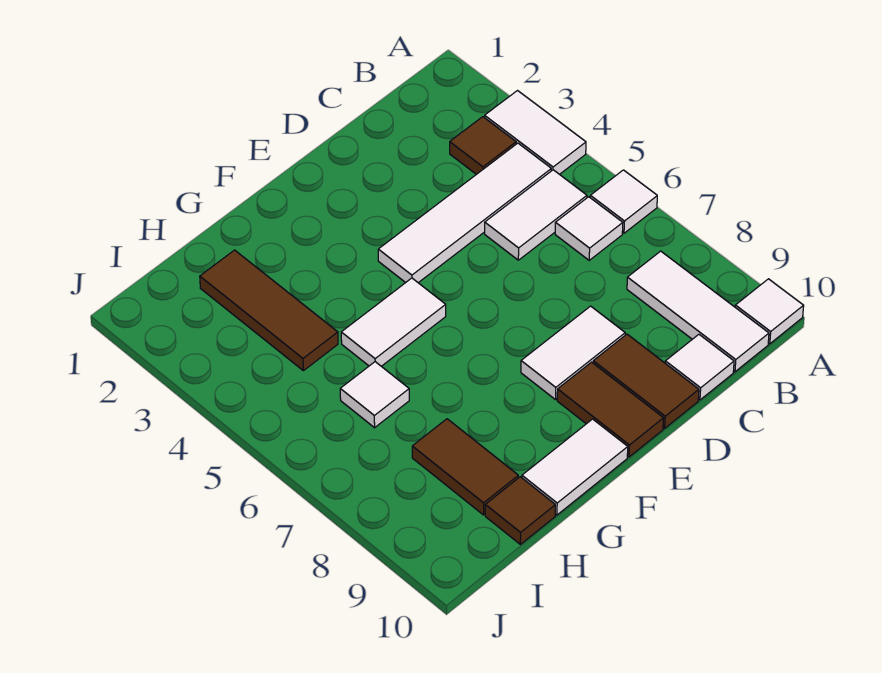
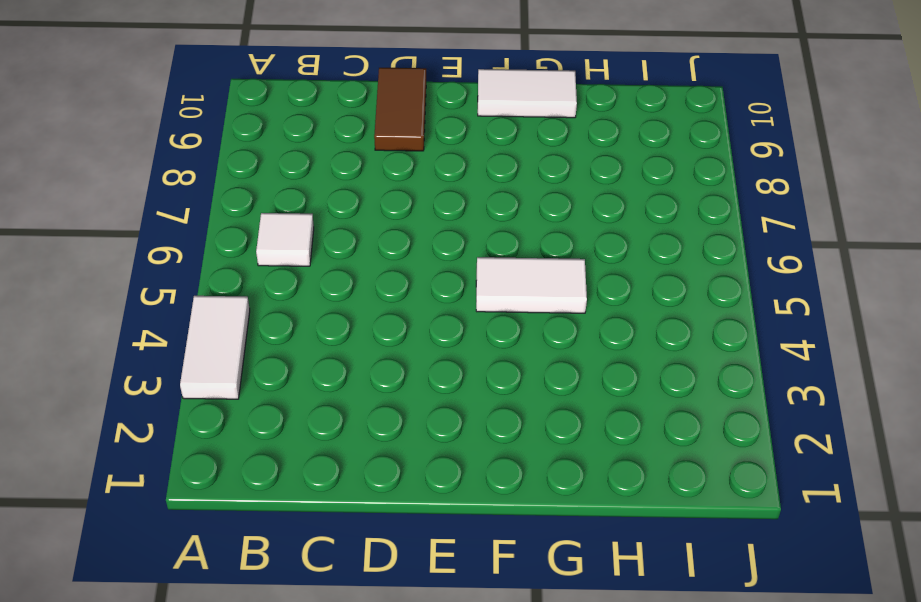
none -> white 1x1 tile [590,170,657,233]
none -> white 1x1 tile [735,279,804,344]
none -> brown 1x1 tile [450,117,516,174]

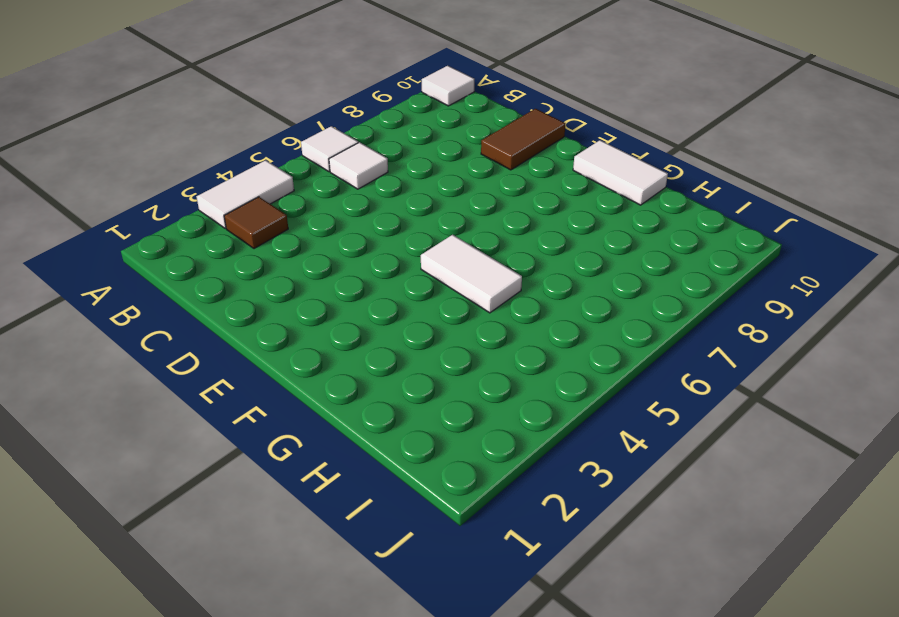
none -> white 1x4 tile [378,143,551,283]
none -> white 1x2 tile [485,170,587,260]
none -> white 1x3 tile [627,251,769,372]

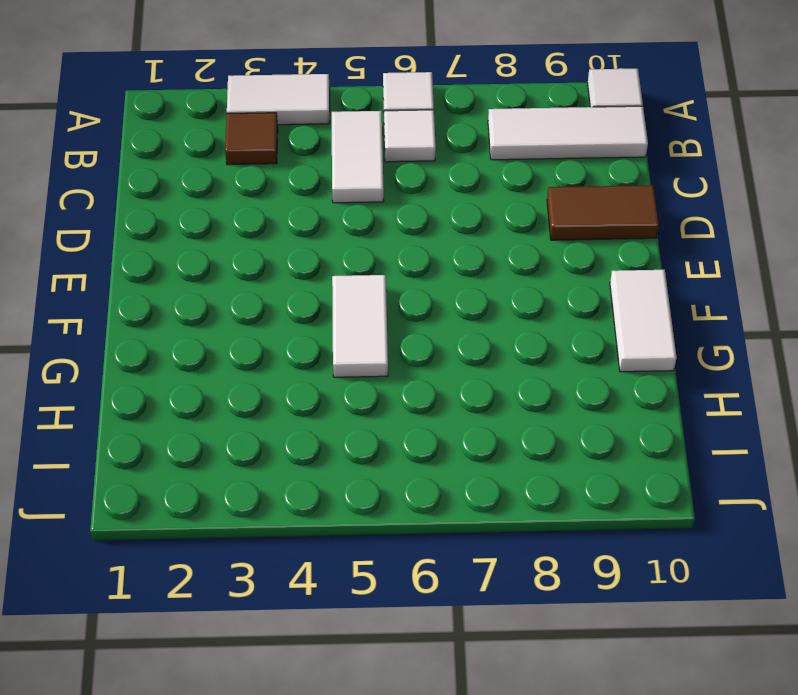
none -> white 1x4 tile [378,143,551,283]
none -> white 1x1 tile [665,335,734,400]
none -> white 1x2 tile [521,306,625,400]

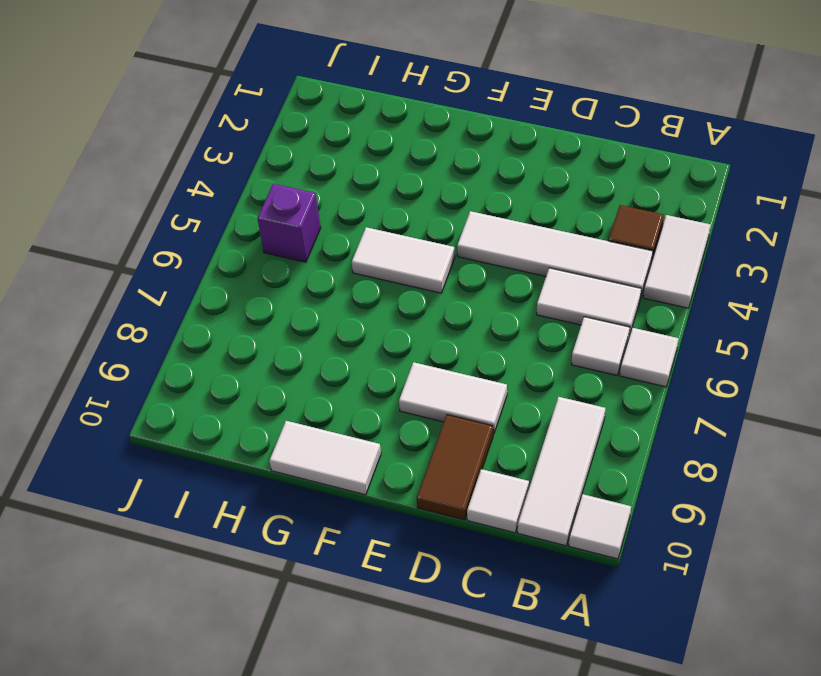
purple 1x1 brick [257,184,321,262] -> none
none -> brown 1x2 tile [557,362,664,457]
none -> brown 1x3 tile [200,250,338,371]
none -> white 1x1 tile [340,362,409,428]

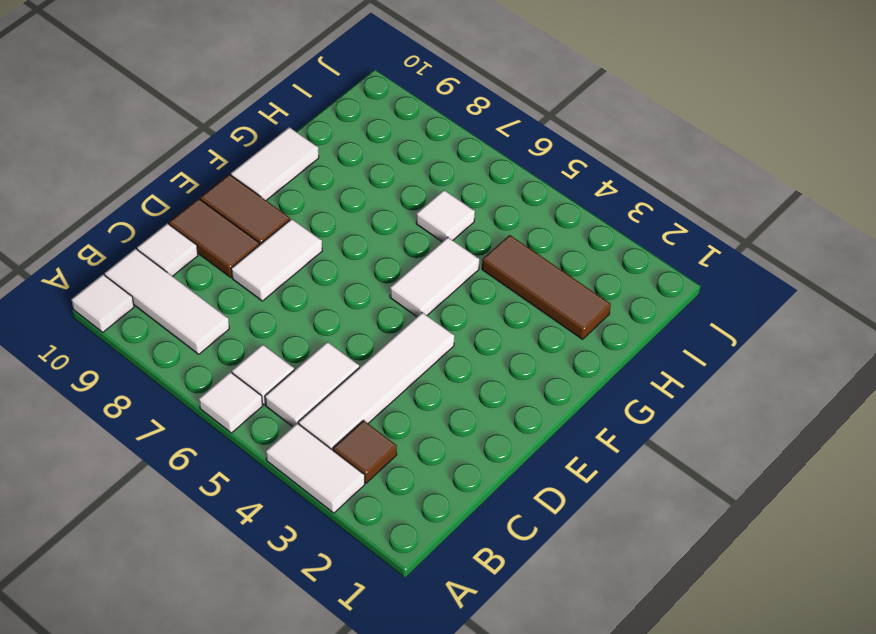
none -> brown 1x2 tile [412,419,518,515]
none -> brown 1x1 tile [485,477,555,544]

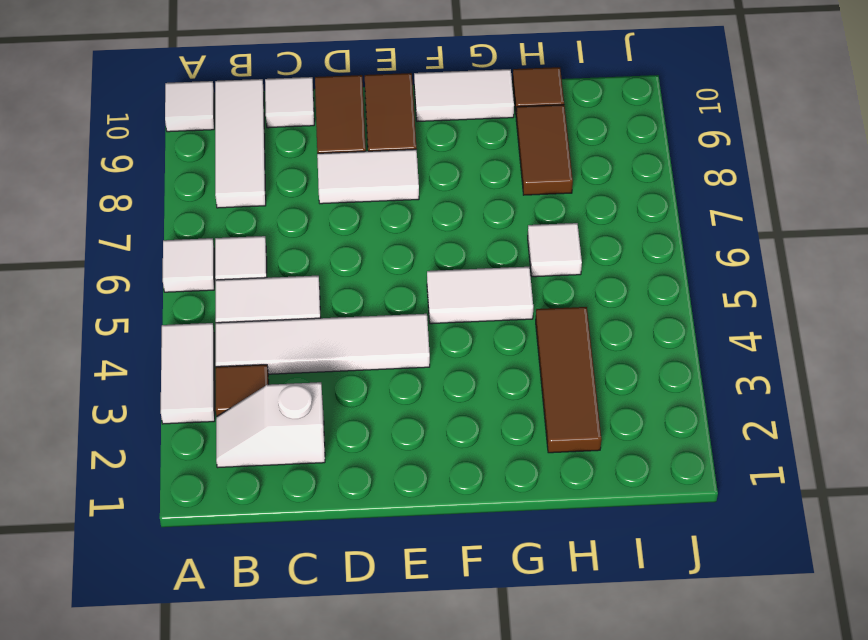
white 1x2 slope [216,382,325,468] -> none

